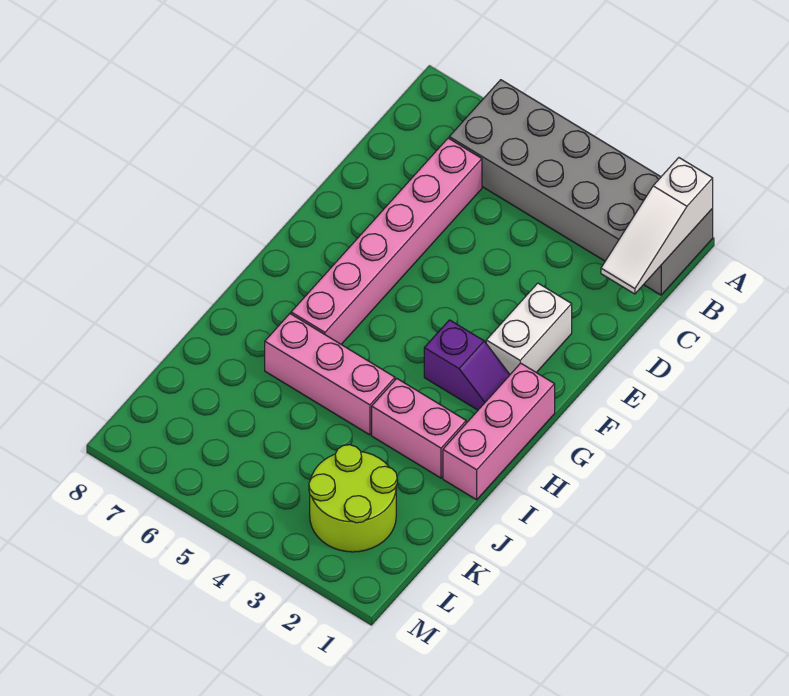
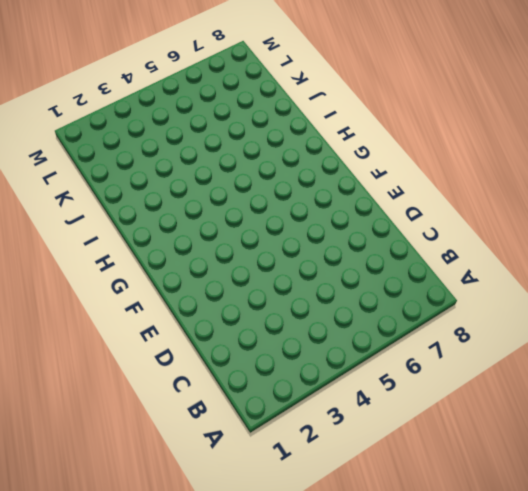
none -> grey 2x6 brick [449,80,713,295]
none -> pink 1x6 brick [291,138,482,344]

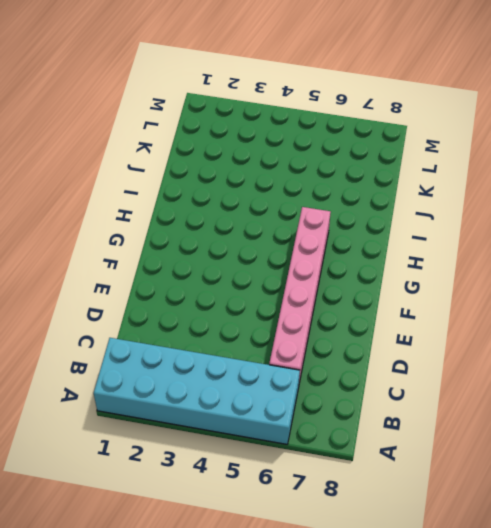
cyan 2x6 brick [94,338,300,444] -> grey 2x6 brick [449,80,713,295]
none -> white 1x2 brick [486,283,572,374]
none -> pink 1x3 brick [443,363,555,500]

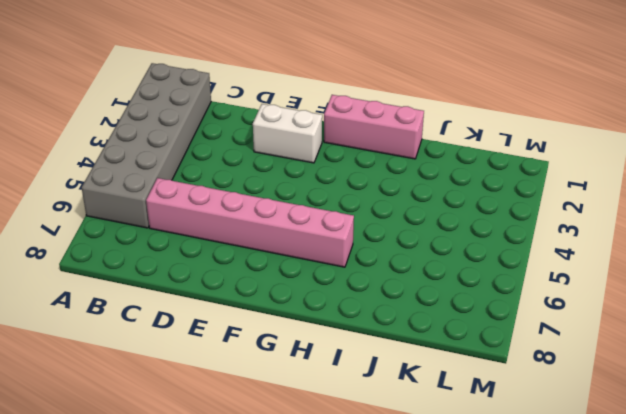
none -> purple 1x2 slope [424,320,510,410]
none -> pink 1x2 brick [372,379,466,478]

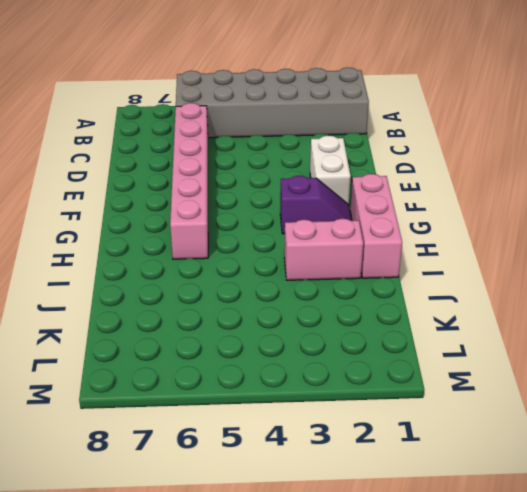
none -> pink 1x3 brick [265,314,395,435]
none -> lime 2x2 round brick [309,445,397,552]

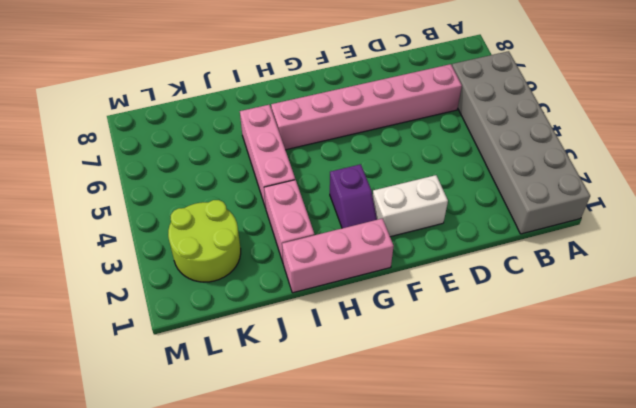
none -> white 1x3 slope [601,158,713,294]

